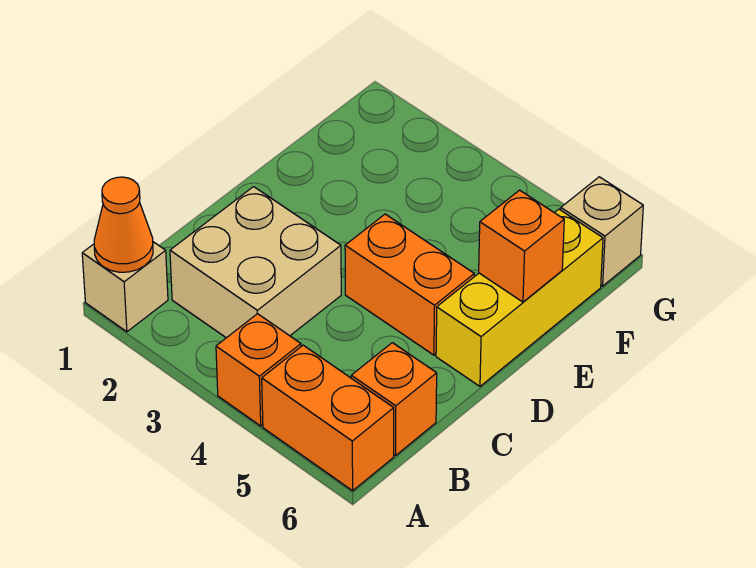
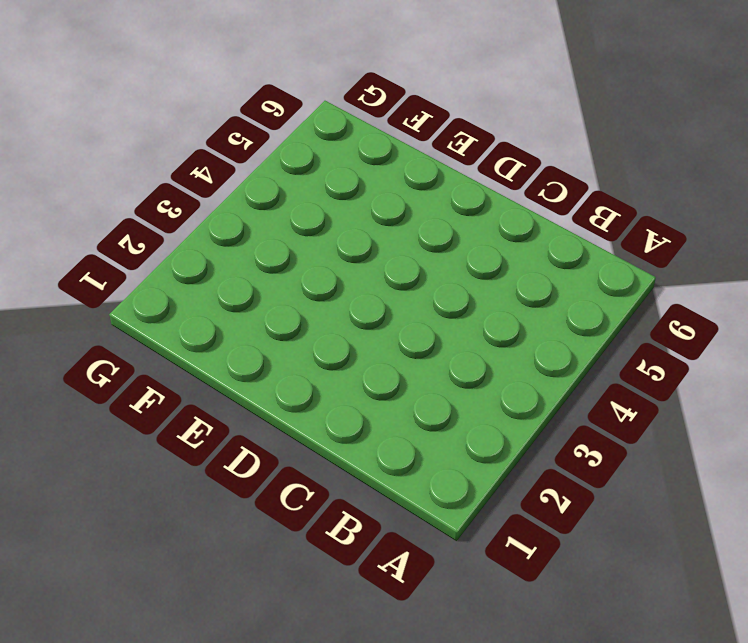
none -> tan 1x1 brick [82,242,168,332]
none -> orange 1x1 brick [216,314,301,426]

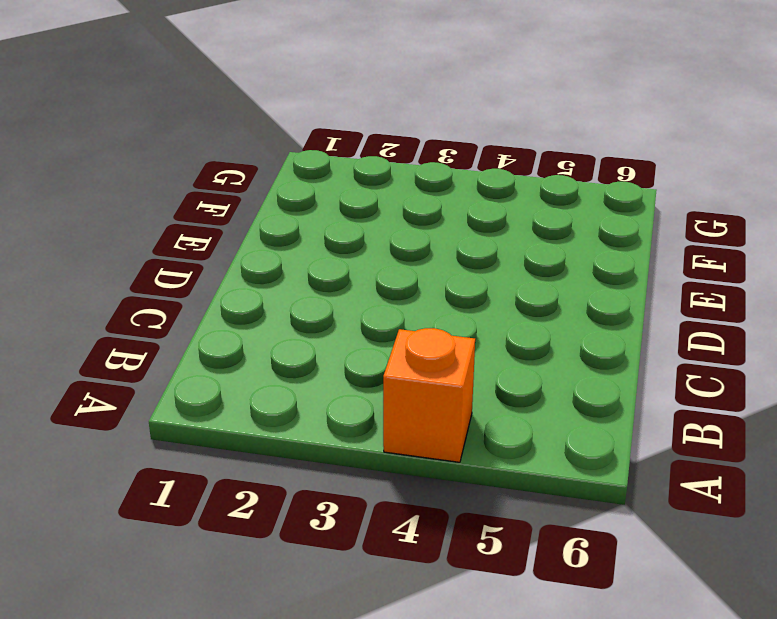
none -> tan 1x1 brick [82,242,168,332]
none -> orange 1x2 brick [262,345,394,491]

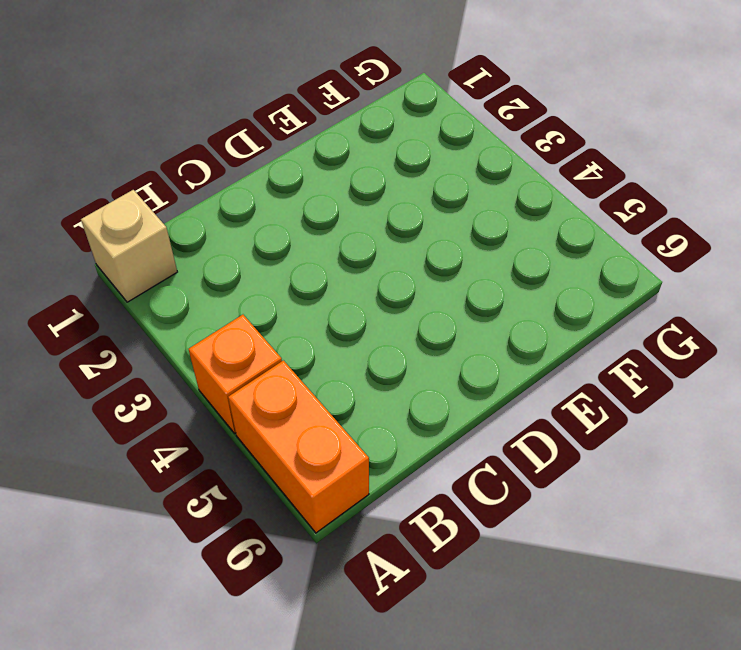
none -> tan 2x2 brick [170,187,341,338]
none -> orange 1x1 brick [351,343,437,455]

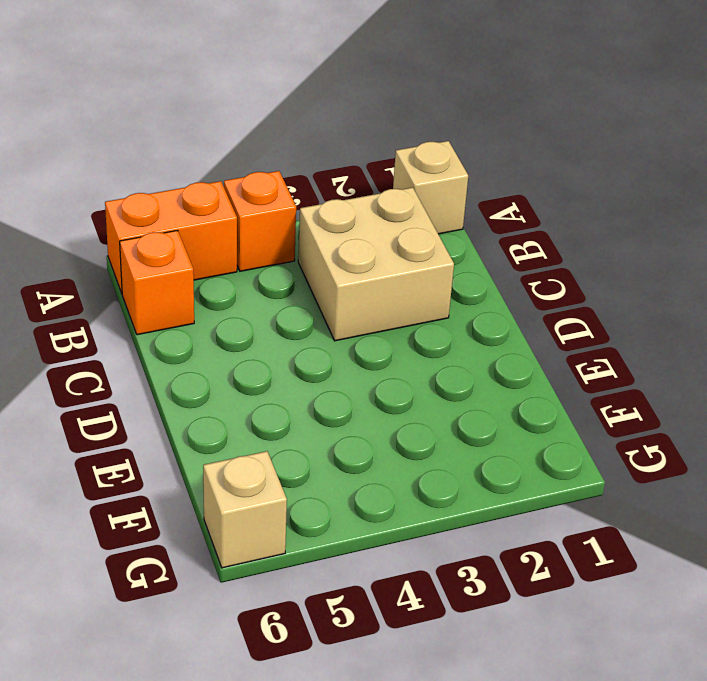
none -> orange 1x2 brick [345,214,474,355]
none -> yellow 1x3 brick [436,209,603,386]

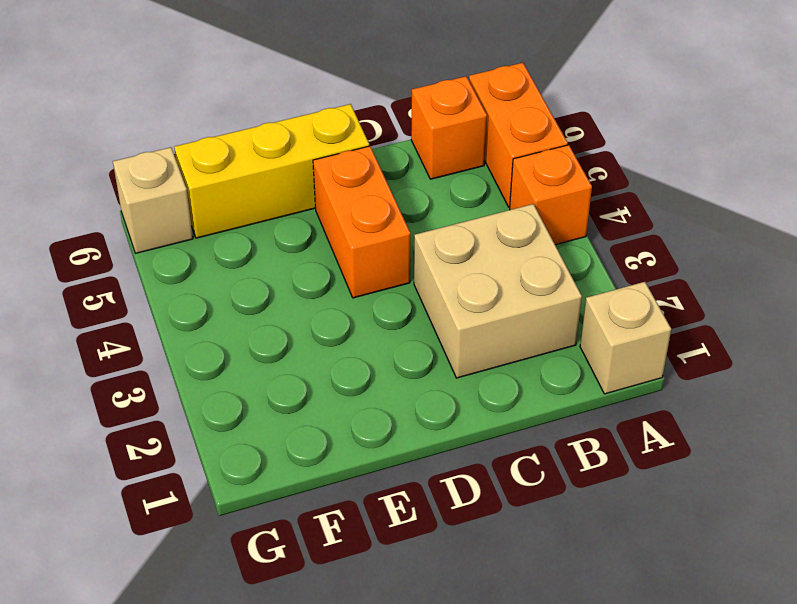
none -> orange 1x1 cone [94,177,153,272]
none -> orange 1x1 brick [479,190,564,302]

